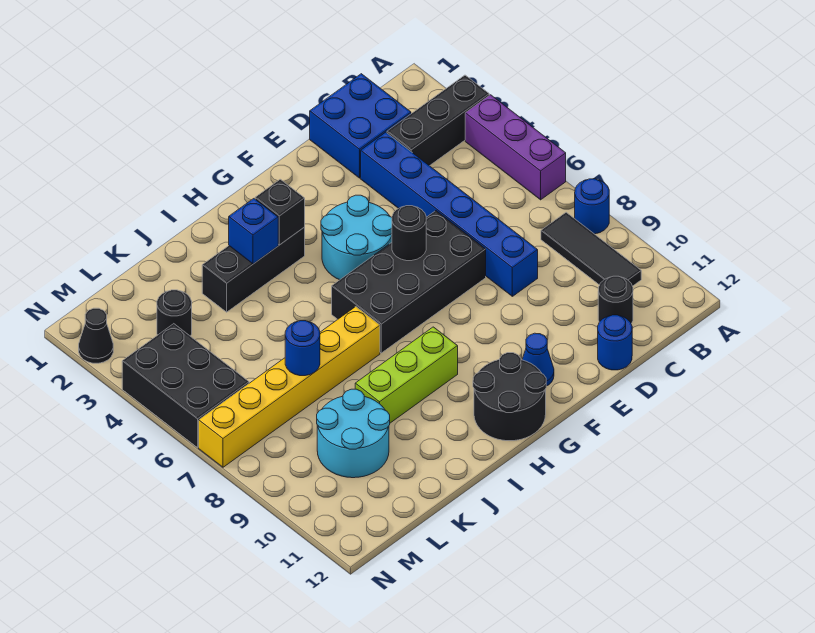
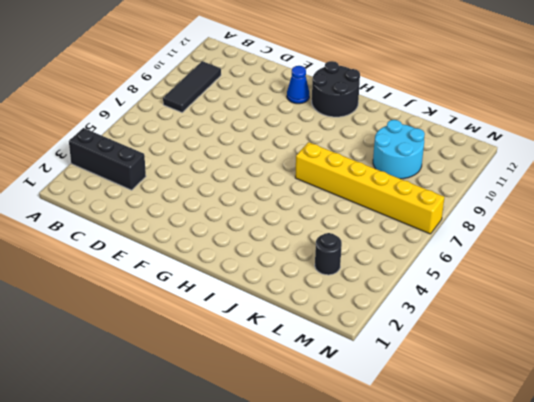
none -> purple 1x3 brick [465,95,566,200]
none -> blue 1x1 round brick [575,179,609,234]
none -> blue 2x2 brick [310,74,411,178]

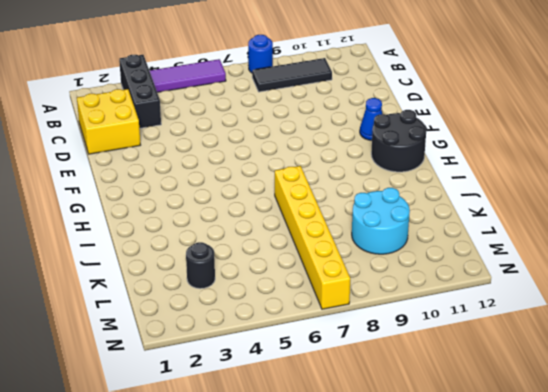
purple 1x3 tile [149,59,226,92] -> purple 1x3 brick [465,95,566,200]
yellow 2x2 brick [77,89,140,154] -> blue 2x2 brick [310,74,411,178]
none -> black 1x1 round brick [598,276,633,324]
none -> blue 1x6 brick [361,132,538,296]
none -> blue 1x1 round brick [598,315,632,370]

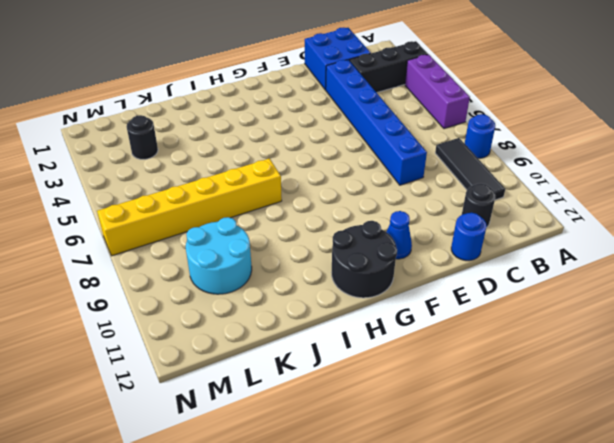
none -> black 2x4 brick [332,211,486,353]
none -> cyan 2x2 round brick [321,195,392,280]
none -> black 1x3 brick [202,227,305,312]

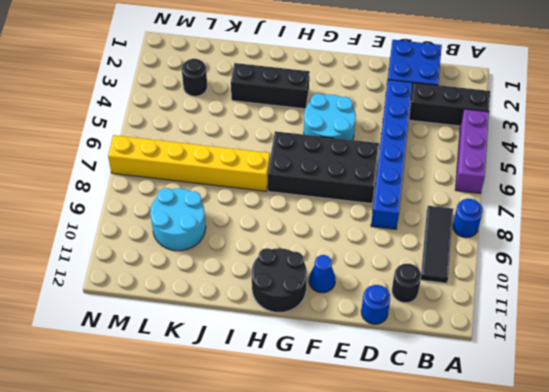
none -> lime 1x3 brick [355,327,458,423]
none -> black 2x3 brick [122,324,249,448]
none -> black 1x1 cone [79,308,113,363]

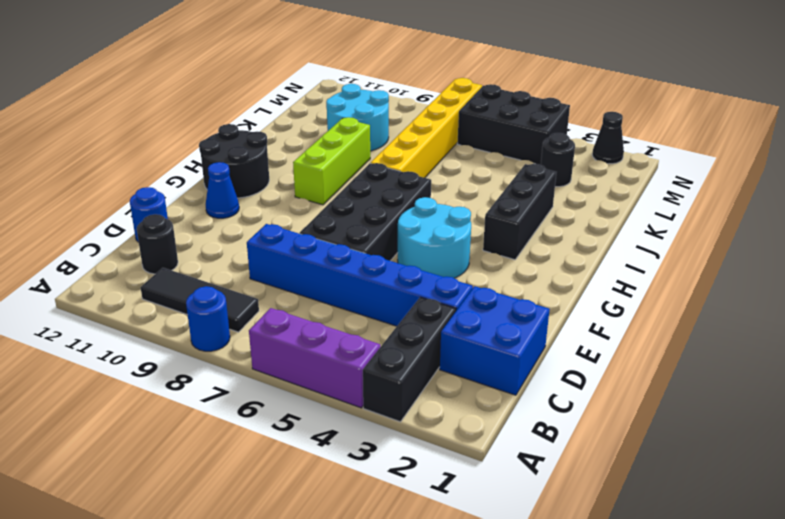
none -> black 1x1 round brick [392,206,426,261]
none -> black 1x1 brick [255,179,305,245]
none -> blue 1x1 brick [229,199,278,264]

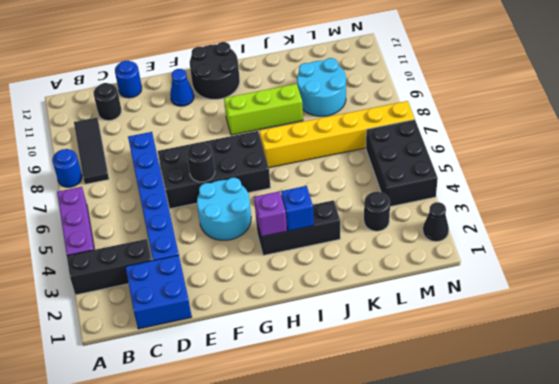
purple 1x1 brick [254,191,287,237] -> black 1x1 brick [255,179,305,245]
none -> blue 1x1 round brick [285,321,320,376]

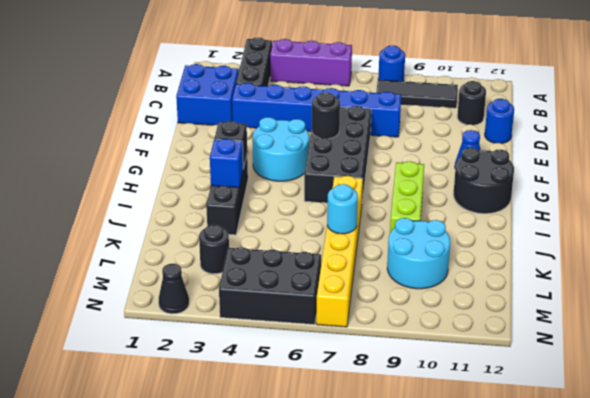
cyan 1x1 round brick [327,184,358,234] -> blue 1x1 round brick [285,321,320,376]

